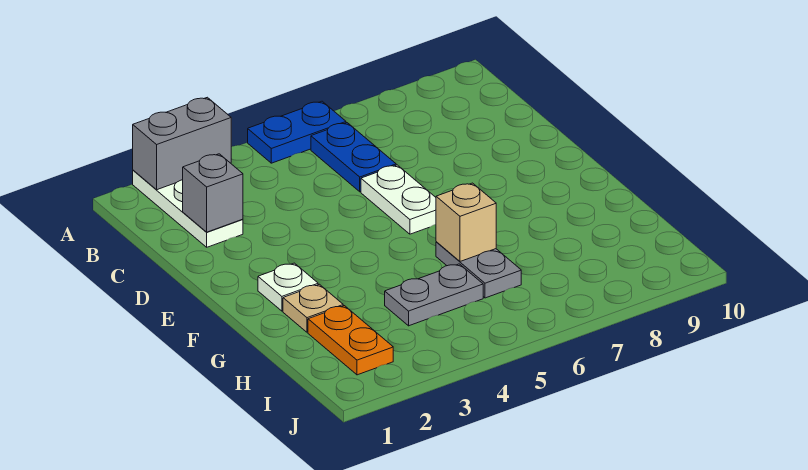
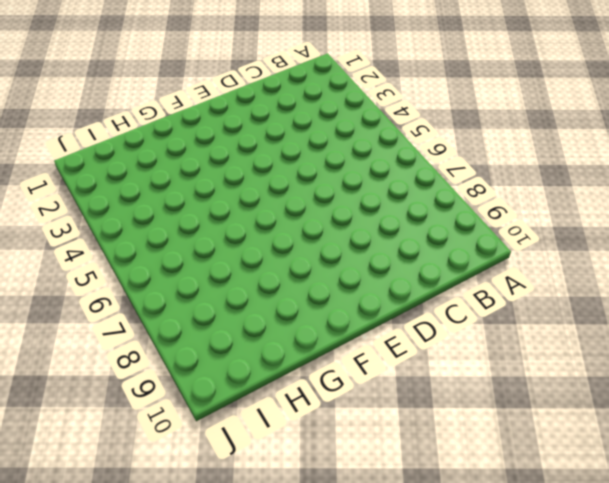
none -> white 1x3 plate [133,170,243,247]
none -> blue 1x2 plate [248,101,346,163]
none -> blue 1x2 plate [311,123,396,192]

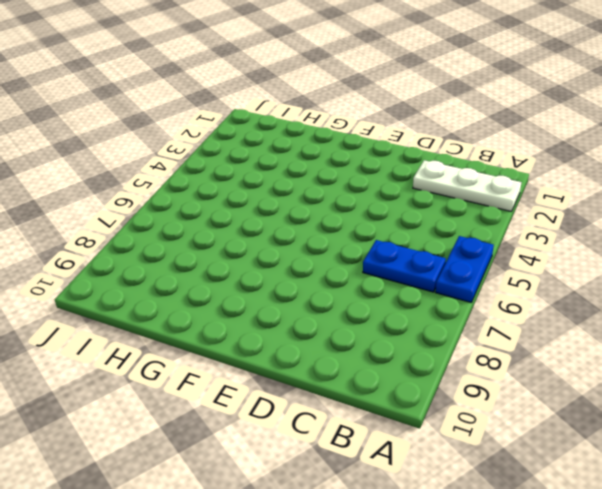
none -> white 1x2 plate [361,165,436,234]
none -> white 1x1 plate [258,263,318,311]
none -> tan 1x1 plate [283,284,343,332]

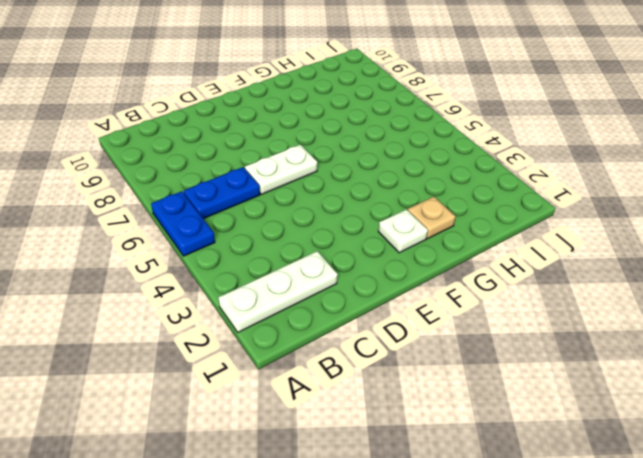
none -> grey 1x2 plate [436,242,521,298]
none -> orange 1x2 plate [308,306,393,375]
none -> grey 1x2 plate [385,264,483,326]

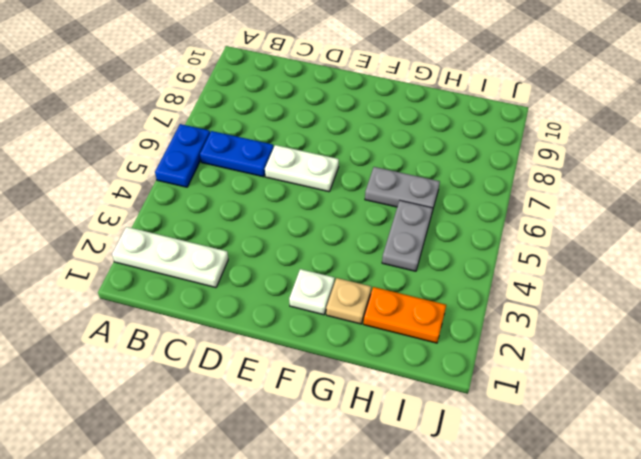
none -> grey 1x2 brick [133,97,231,190]
none -> grey 1x1 brick [183,154,243,232]
none -> tan 1x1 brick [436,183,496,261]

